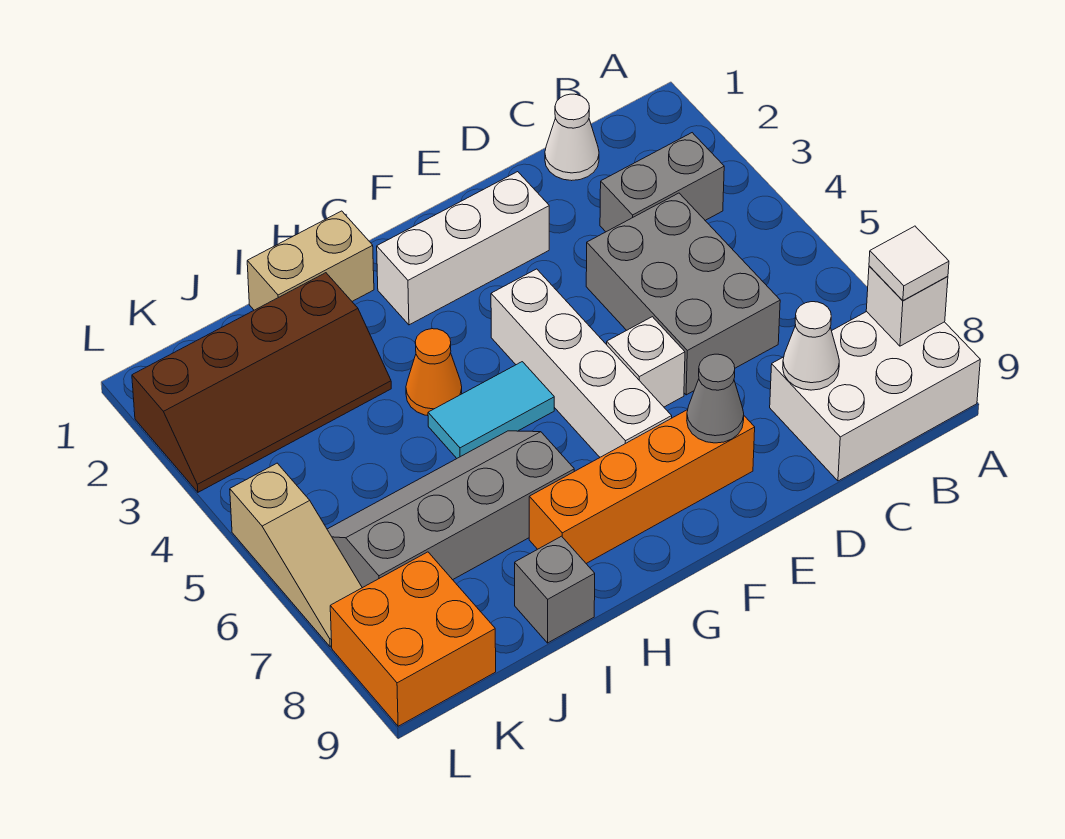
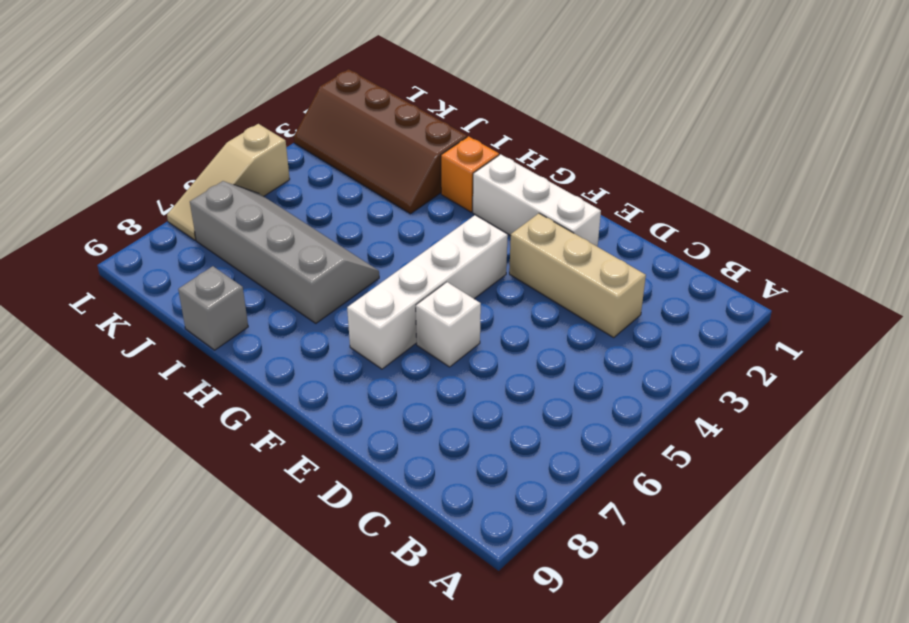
tan 1x3 brick [509,213,646,338] -> grey 1x2 brick [600,133,724,232]
orange 1x1 brick [441,136,499,212] -> none
none -> white 2x3 brick [770,312,980,481]
none -> white 1x1 cone [545,94,599,181]
none -> grey 2x3 brick [586,193,780,395]

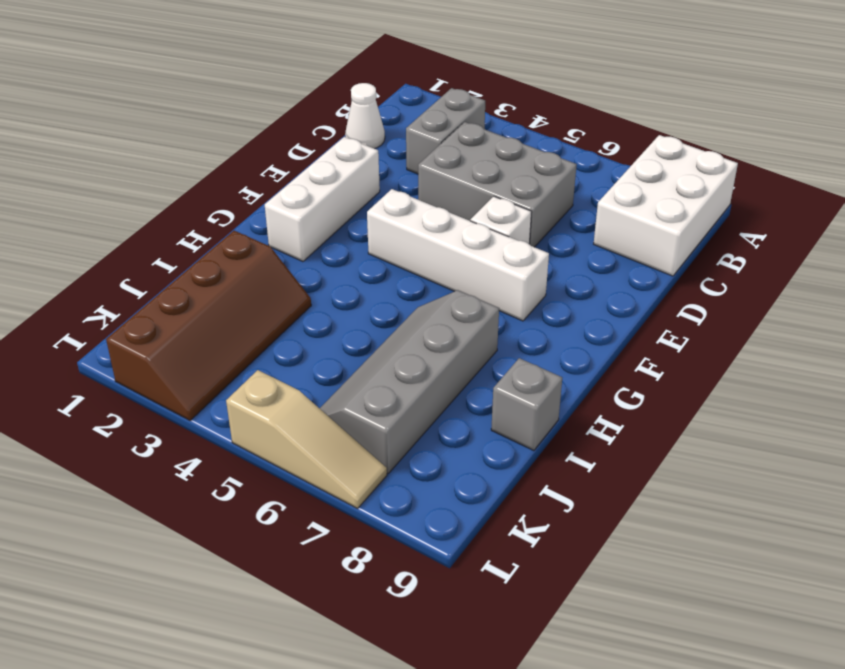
none -> orange 1x4 brick [529,410,755,563]
none -> cyan 1x2 tile [428,362,554,458]
none -> tan 1x2 brick [247,211,374,310]

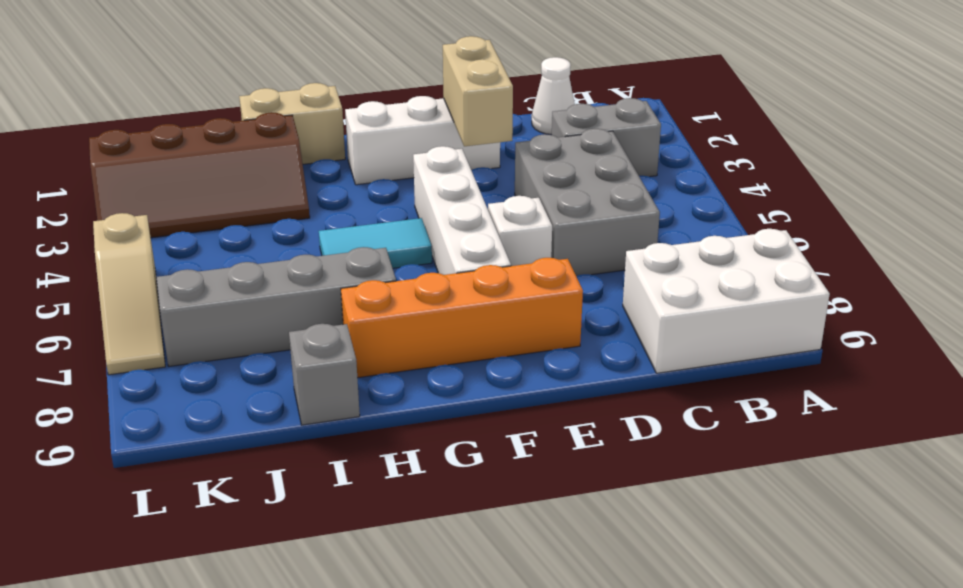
tan 1x2 brick [443,36,513,146] -> none
none -> orange 1x1 cone [406,329,462,416]
none -> orange 2x2 brick [330,552,496,726]
none -> white 1x1 brick [866,266,948,346]

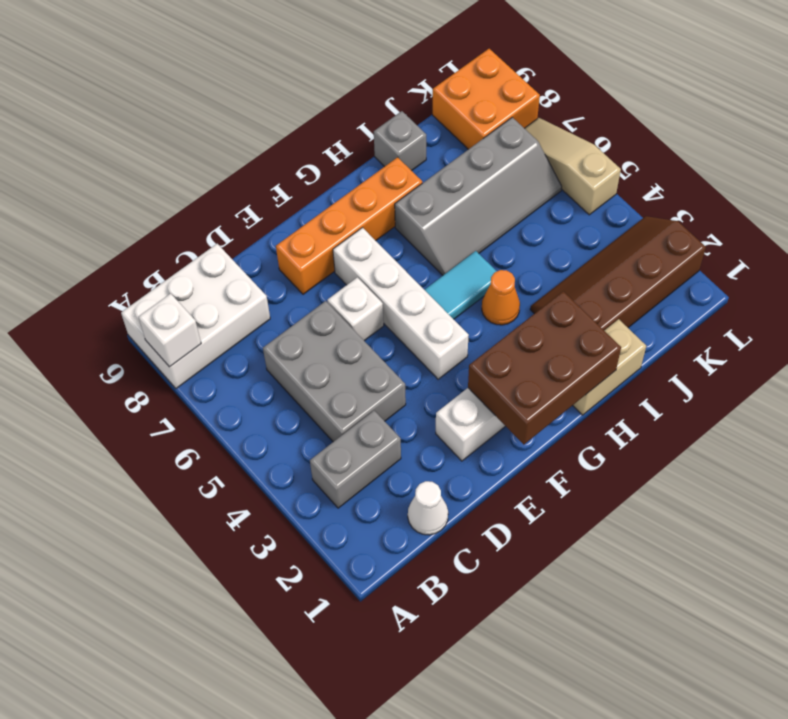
brown 2x3 brick [468,291,621,445] -> none
none -> white 1x1 cone [783,302,839,390]
none -> grey 1x1 cone [687,354,744,443]
none -> white 1x1 tile [869,226,949,300]

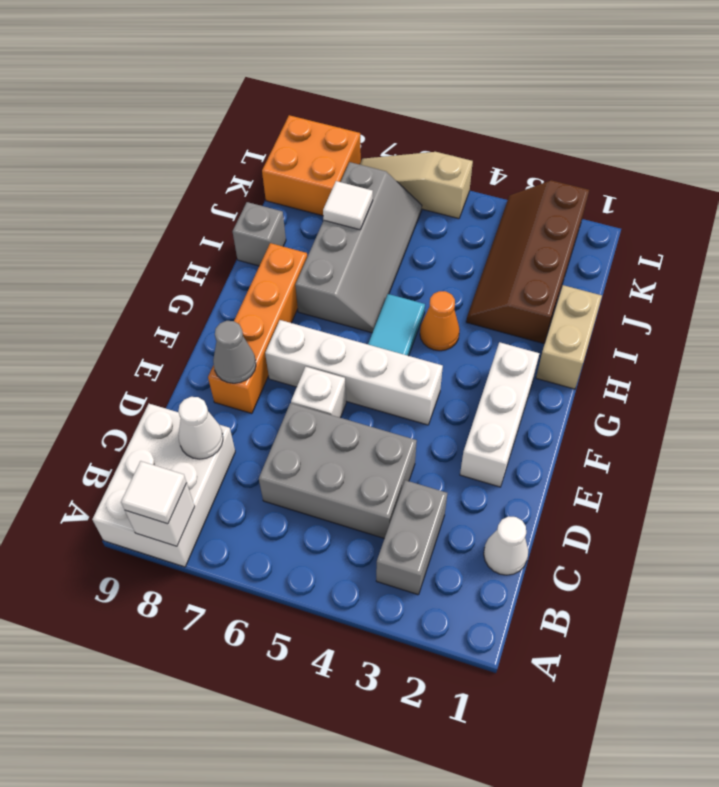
white 1x1 tile [323,181,373,230] -> none

